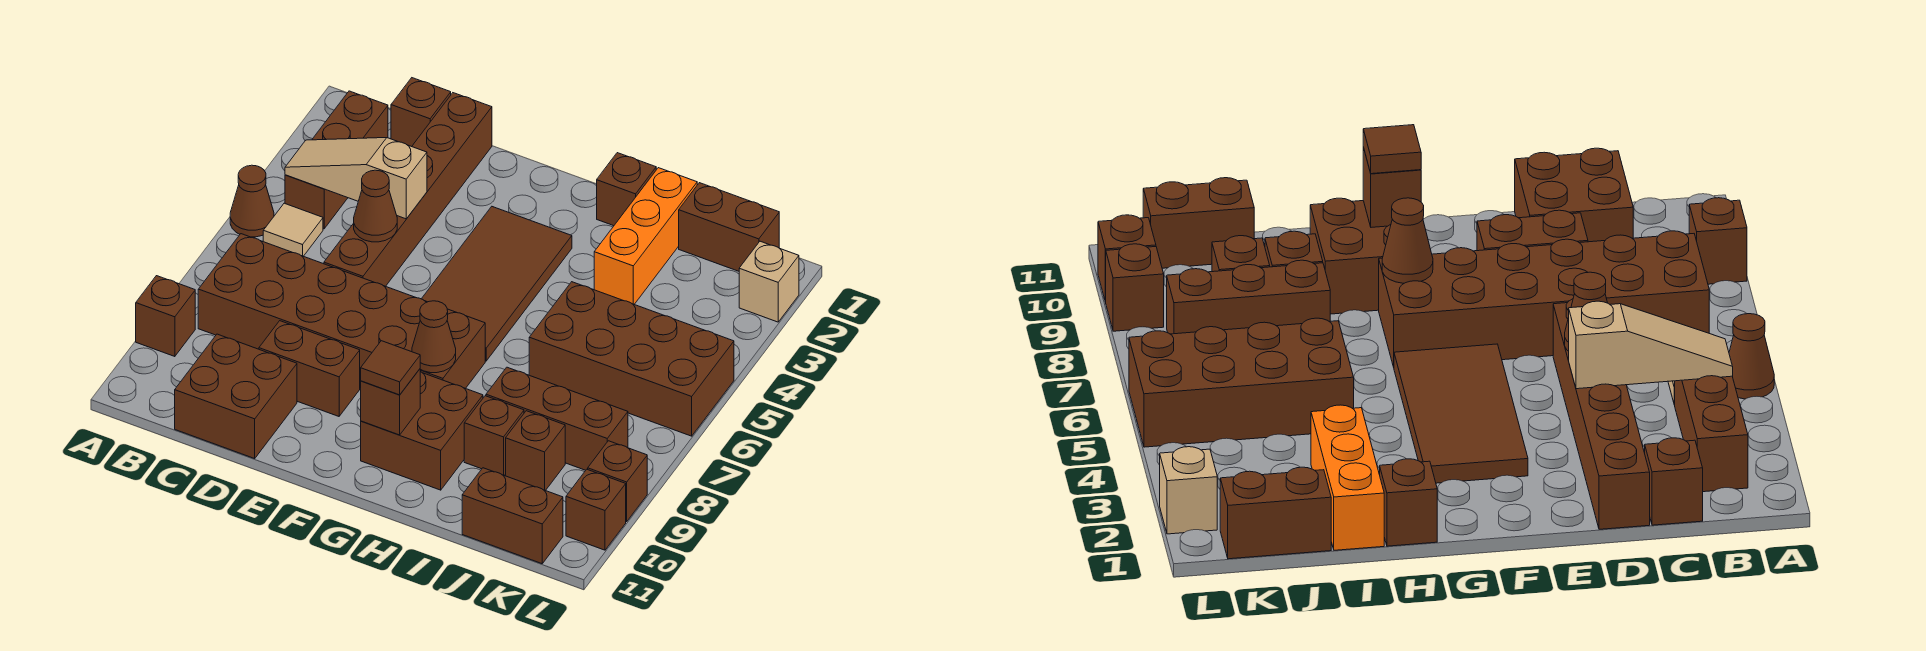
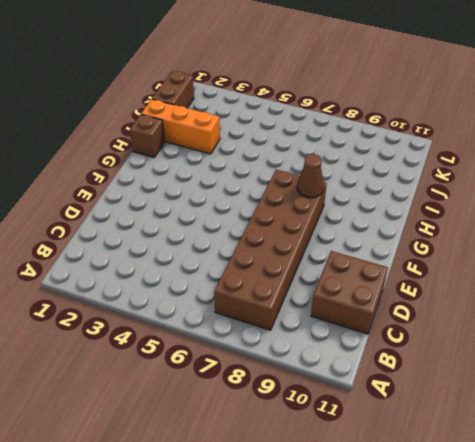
none -> brown 1x1 cone [230,165,274,237]
none -> brown 1x1 brick [136,276,195,357]
none -> brown 1x3 brick [285,91,388,229]

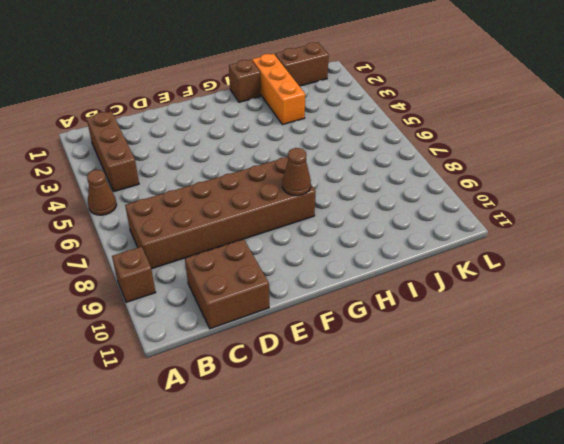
none -> tan 1x1 tile [263,203,323,256]
none -> brown 1x1 brick [391,78,451,147]
none -> brown 1x6 brick [324,93,492,286]

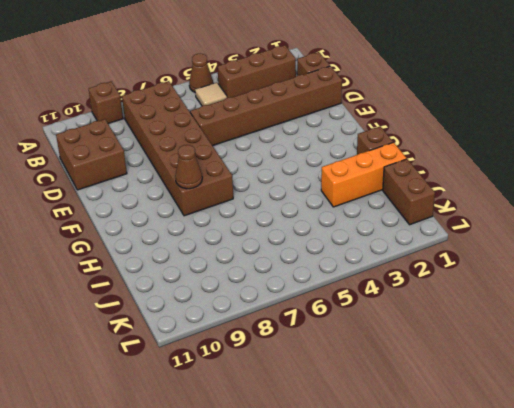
none -> brown 1x2 brick [259,321,360,416]
none -> brown 2x4 tile [422,207,572,361]
none -> brown 2x2 brick [361,372,483,490]

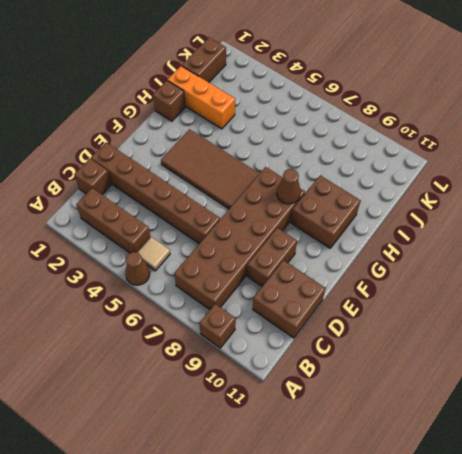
none -> brown 2x4 brick [529,282,734,436]
none -> brown 1x3 brick [486,367,628,470]
none -> brown 1x1 brick [464,396,524,475]

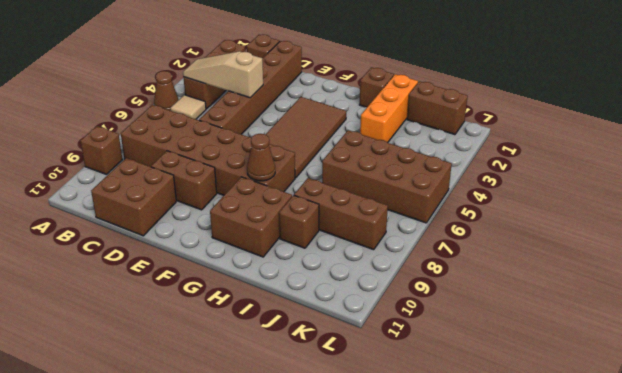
none -> brown 1x1 brick [506,411,565,491]
none -> brown 1x2 brick [462,468,563,564]
none -> tan 1x1 brick [739,241,799,322]

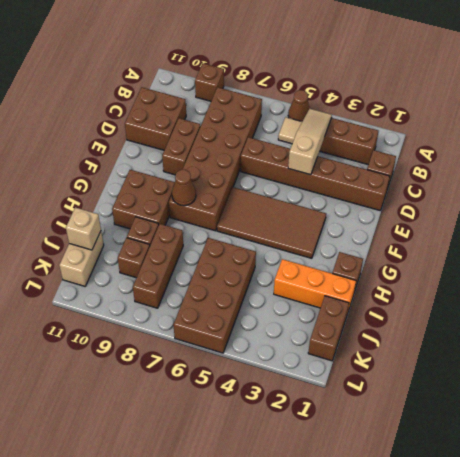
tan 1x2 brick [59,231,104,286] -> brown 1x2 brick [462,468,563,564]
tan 1x1 brick [66,207,101,250] -> tan 1x1 brick moved to [739,241,799,322]
none -> brown 1x1 brick [588,441,647,522]
none -> brown 1x1 brick [566,469,626,550]
none -> brown 1x1 cone [354,170,397,242]

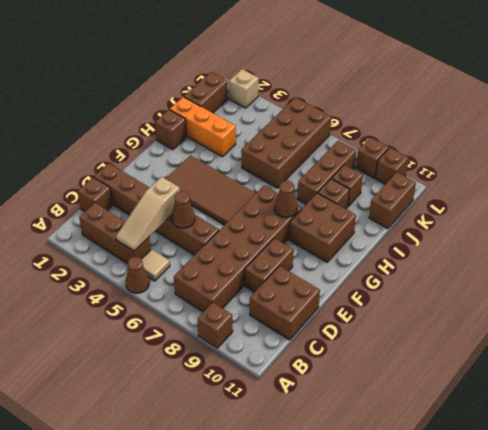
none -> brown 1x1 brick [361,369,420,435]
none -> brown 1x1 tile [361,341,420,395]

